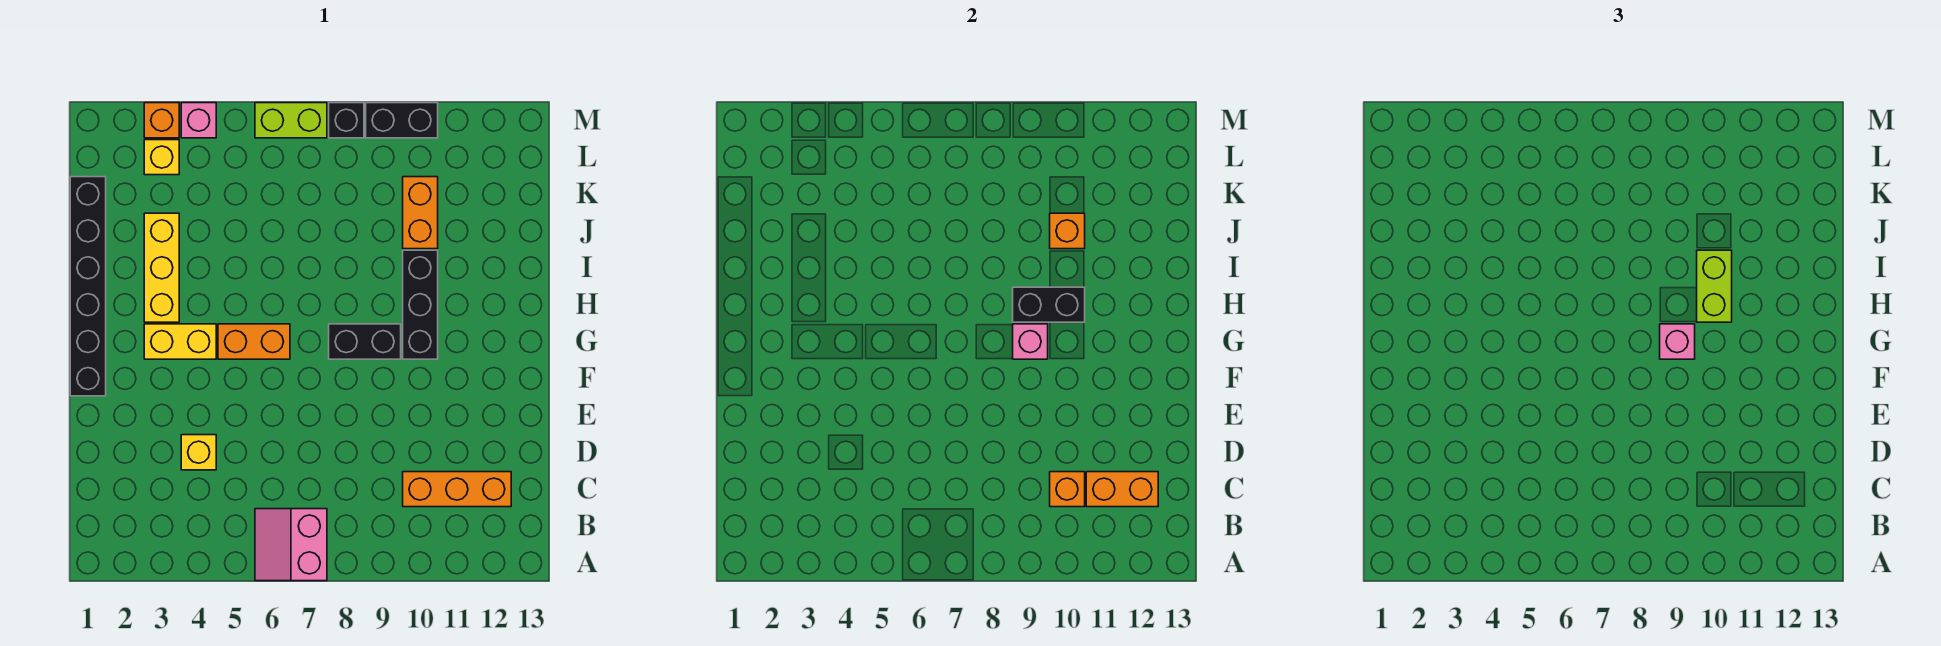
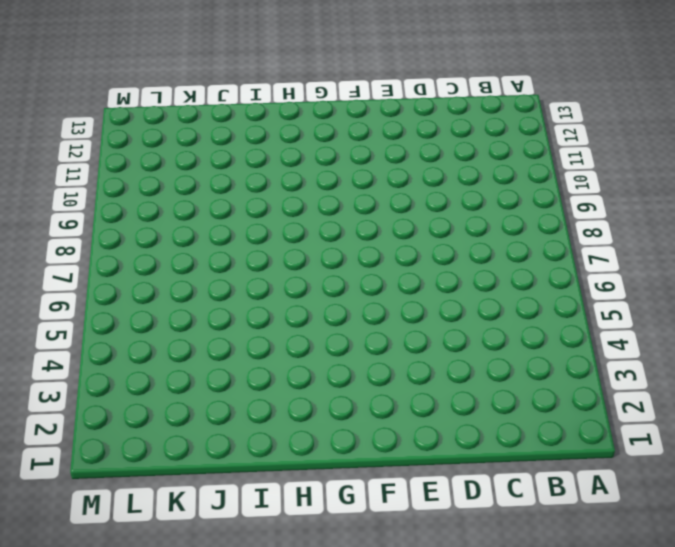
none -> pink 2x2 slope [255,509,327,581]
none -> orange 1x3 brick [403,472,511,507]
none -> yellow 1x1 brick [181,435,216,470]

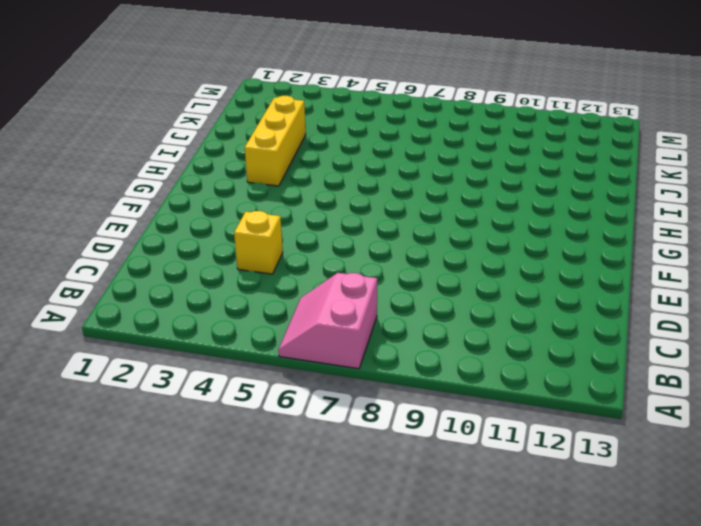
none -> orange 1x3 brick [403,472,511,507]
none -> black 1x6 brick [70,177,106,396]
none -> yellow 1x2 brick [144,324,216,359]

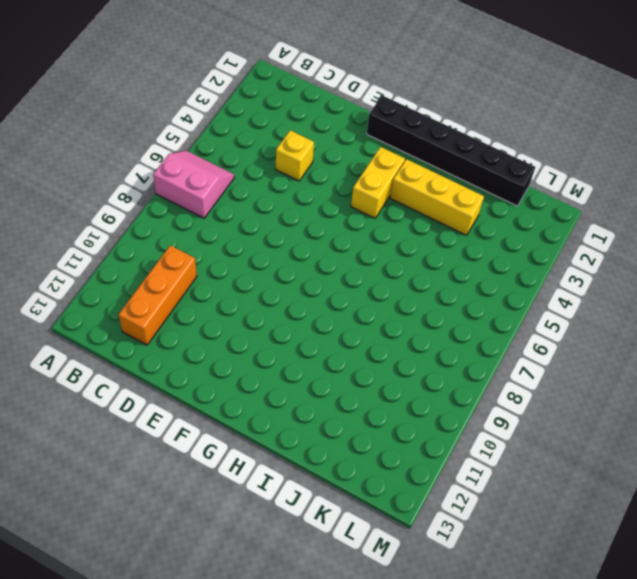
none -> orange 1x2 brick [218,324,290,359]
none -> black 1x2 brick [329,324,401,359]
none -> black 1x3 brick [403,250,438,359]

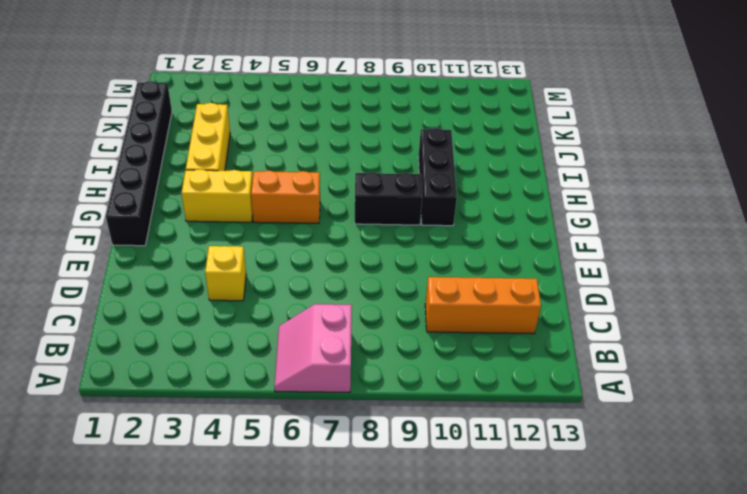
none -> orange 1x2 brick [403,177,438,249]
none -> yellow 1x1 brick [144,140,179,175]
none -> orange 1x1 brick [144,103,179,138]

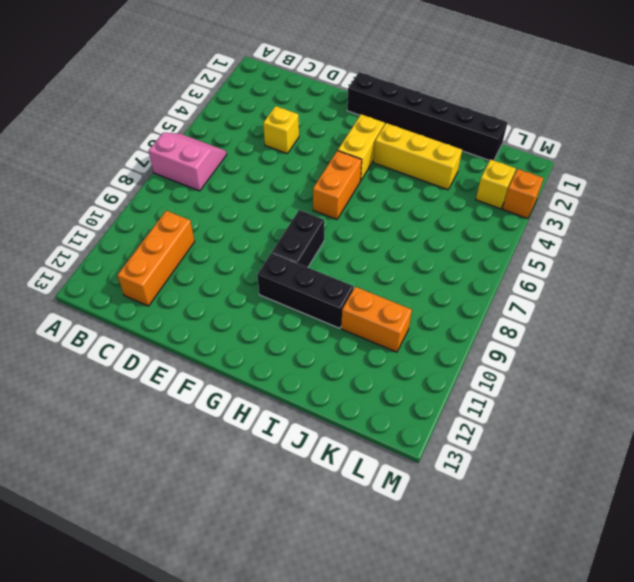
none -> pink 1x1 brick [181,103,216,138]
none -> lime 1x2 brick [255,103,327,138]
none -> black 1x1 brick [329,103,364,138]

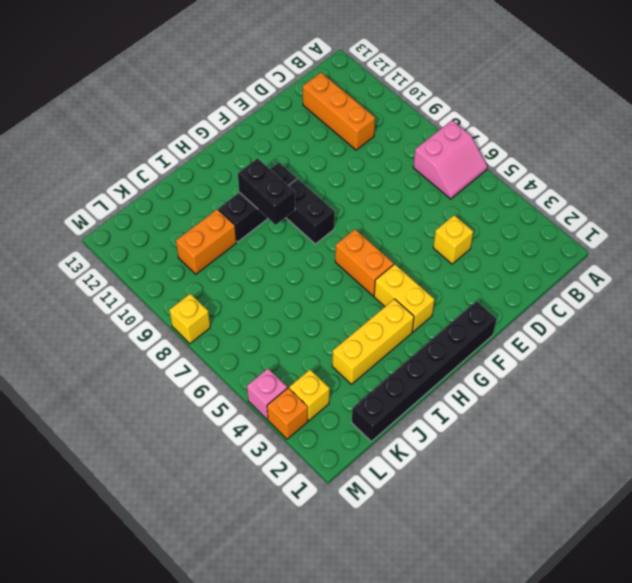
yellow 1x1 brick [169,294,210,344] -> black 1x1 brick [329,103,364,138]
none -> lime 1x2 brick [255,103,327,138]
none -> black 1x2 brick [366,103,438,138]
none -> orange 1x1 brick [1050,472,1085,507]

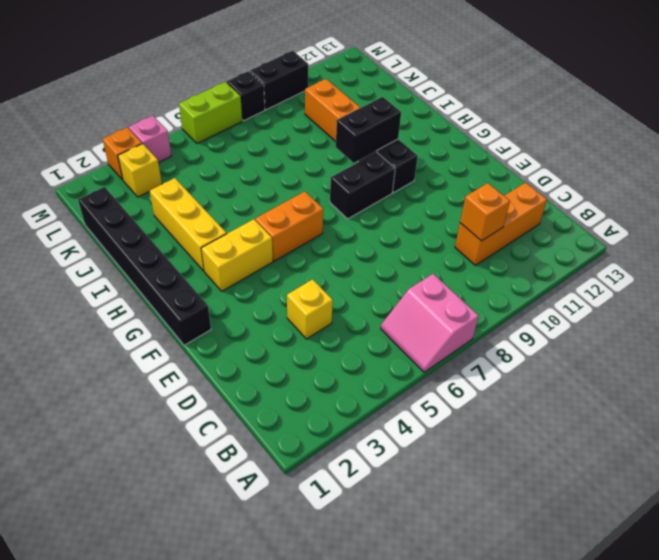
none -> orange 1x2 brick [1086,472,1158,507]
none -> pink 1x1 brick [1013,324,1048,359]
none -> orange 1x1 brick [1050,213,1085,249]

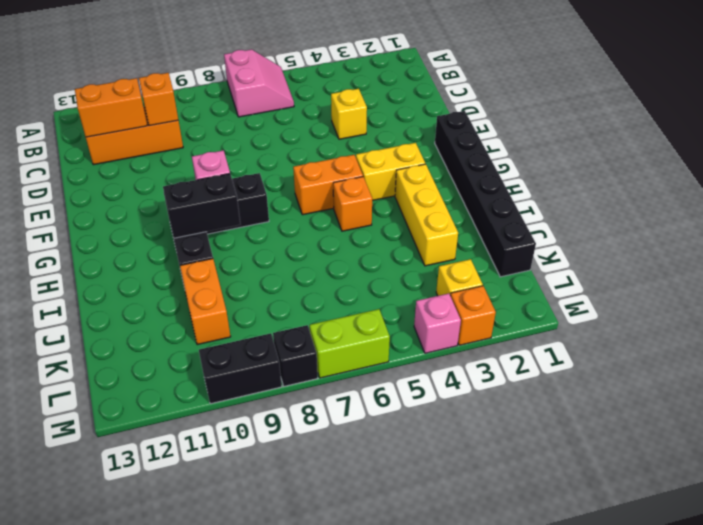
orange 1x1 brick [333,177,372,231] -> orange 1x1 brick moved to [1050,213,1085,249]
none -> pink 1x1 brick [1660,324,1695,359]
none -> lime 1x2 brick [1697,250,1732,322]

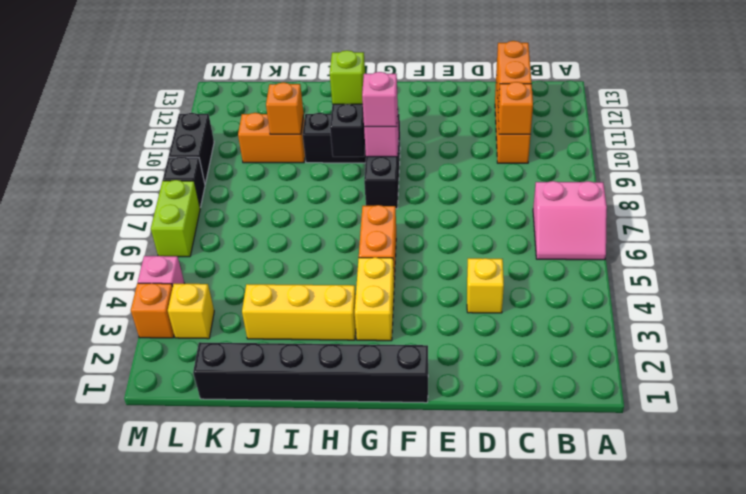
lime 1x1 brick [330,50,365,104] -> lime 1x2 brick [1697,250,1732,322]

